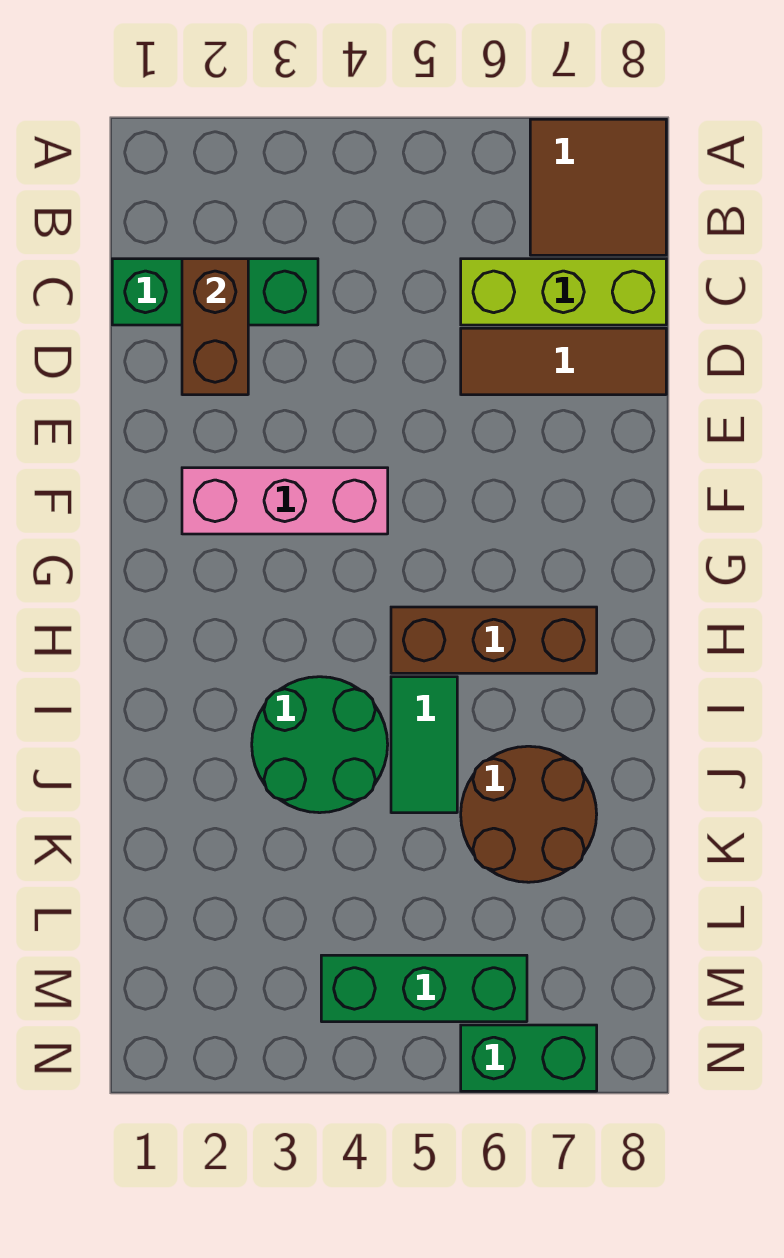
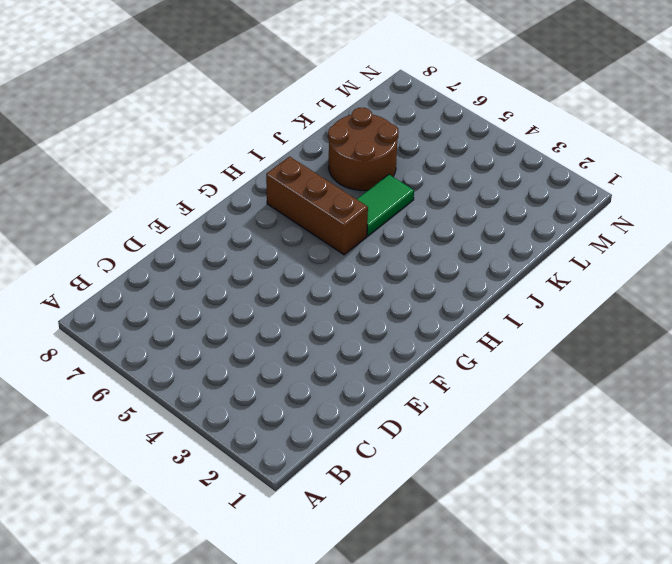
none -> brown 2x2 tile [530,119,666,255]
none -> green 1x3 brick [112,259,318,325]
none -> lime 1x3 brick [461,259,666,325]

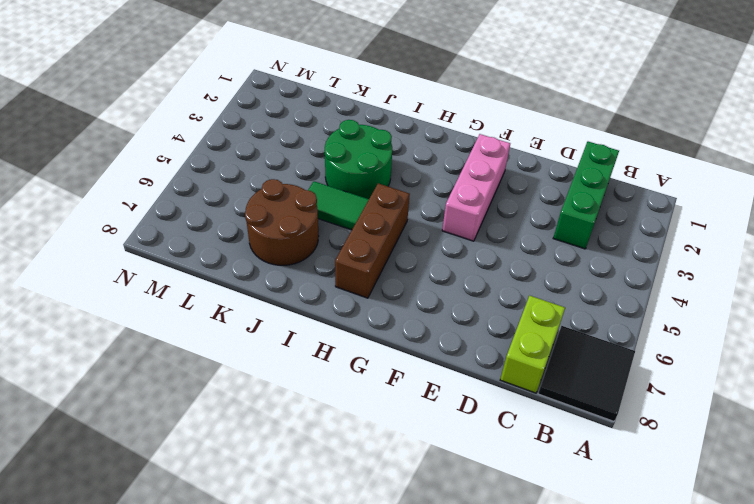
black 2x2 tile [538,326,635,421] -> brown 2x2 tile [530,119,666,255]
lime 1x2 brick [500,296,565,393] -> lime 1x3 brick [461,259,666,325]
none -> brown 1x3 tile [461,328,666,395]
none -> green 1x3 brick [321,955,527,1022]
none -> green 1x2 brick [461,1025,597,1091]

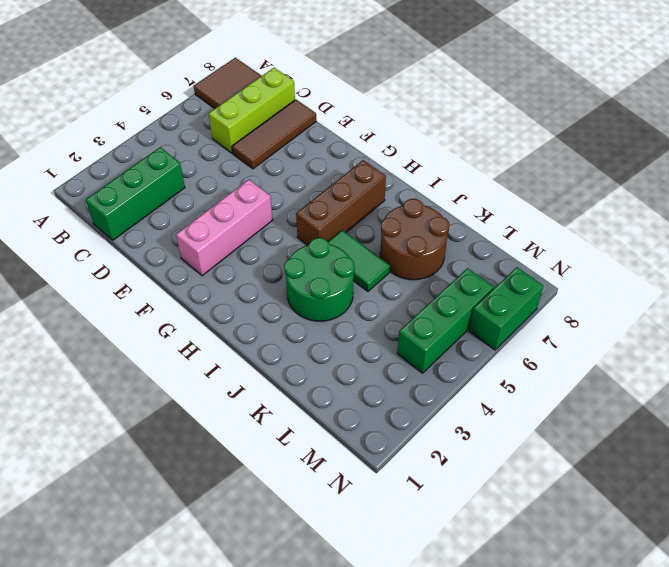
none -> brown 1x2 brick [182,259,248,395]

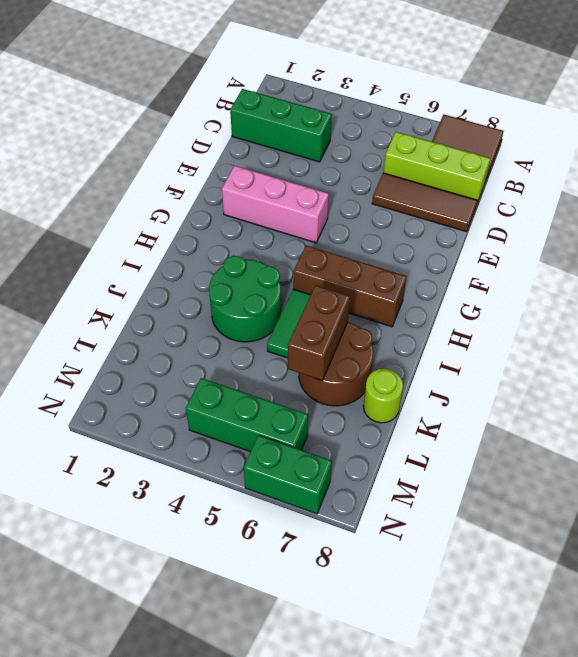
brown 1x2 brick [288,285,350,381] -> brown 1x2 brick moved to [182,259,248,395]
lime 1x1 round brick [364,369,403,423] -> none

